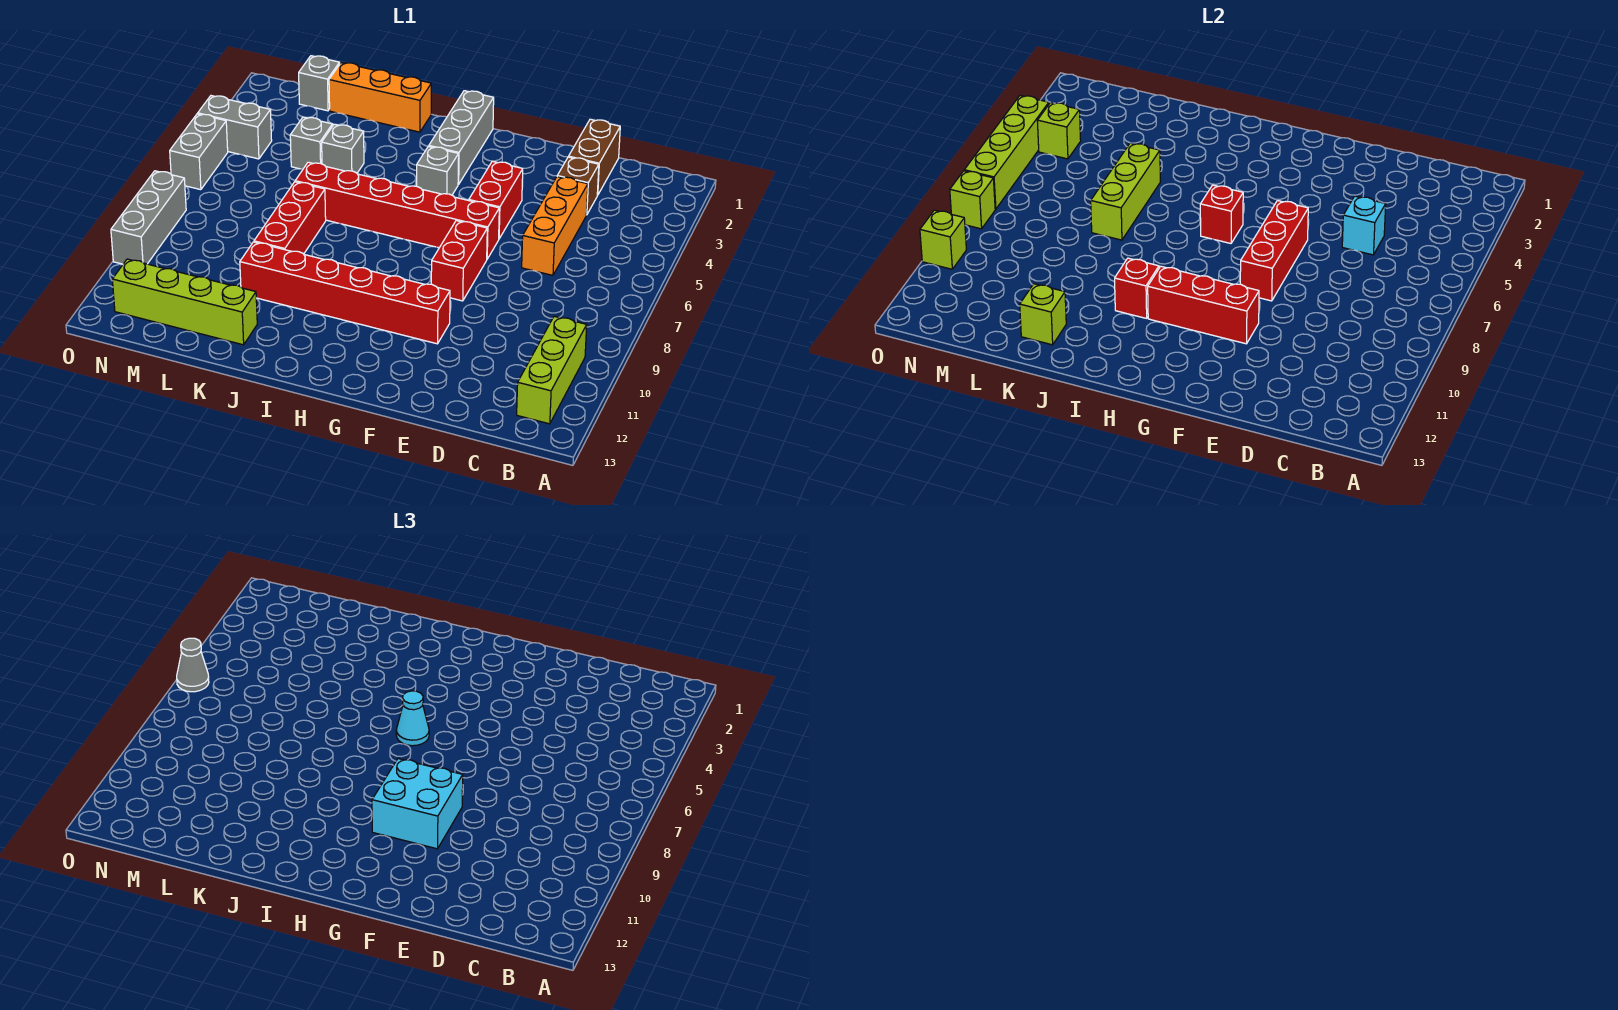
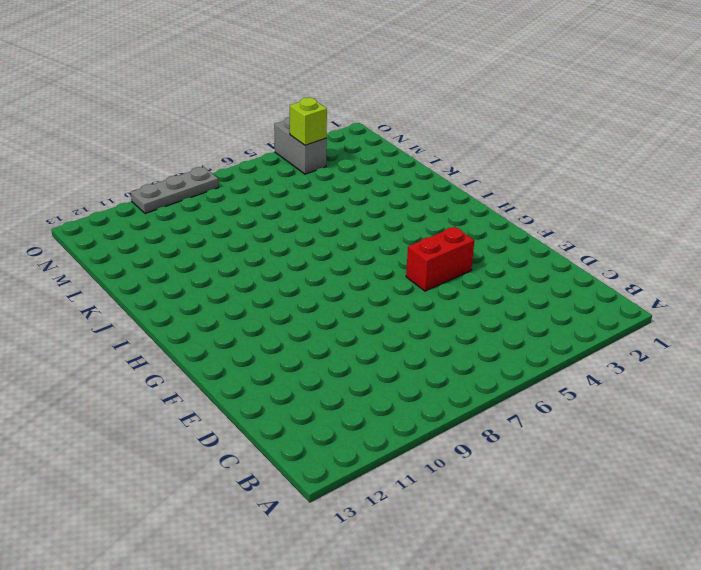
grey 1x3 plate [131,167,219,214] -> grey 1x3 brick [111,171,186,264]
none -> lime 1x3 brick [517,316,587,424]
none -> brown 1x2 brick [569,119,620,195]
none -> brown 1x1 brick [557,157,599,215]
none -> orange 1x3 brick [522,177,588,275]

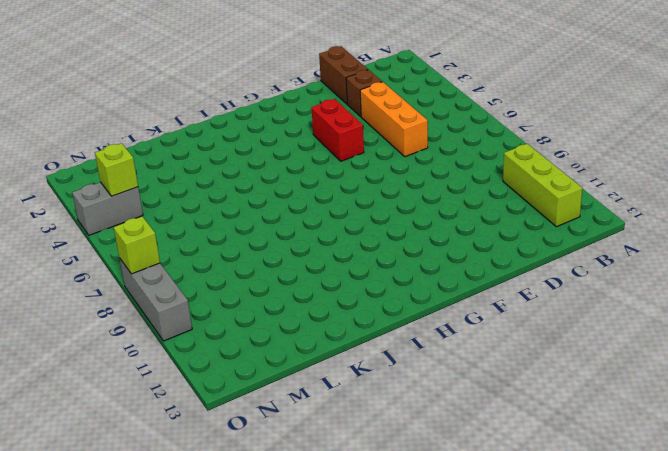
none -> red 1x6 brick [295,162,499,259]
none -> red 1x2 brick [431,221,487,301]
none -> red 1x6 brick [240,242,450,344]
none -> grey 1x3 brick [429,91,494,184]

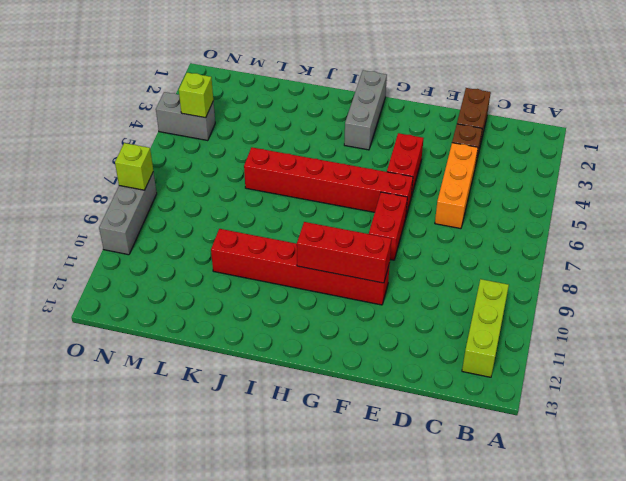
none -> grey 1x1 brick [417,146,459,195]
none -> orange 1x3 brick [329,63,431,132]
none -> grey 1x1 brick [322,124,364,173]
none -> red 1x3 brick [254,182,326,254]

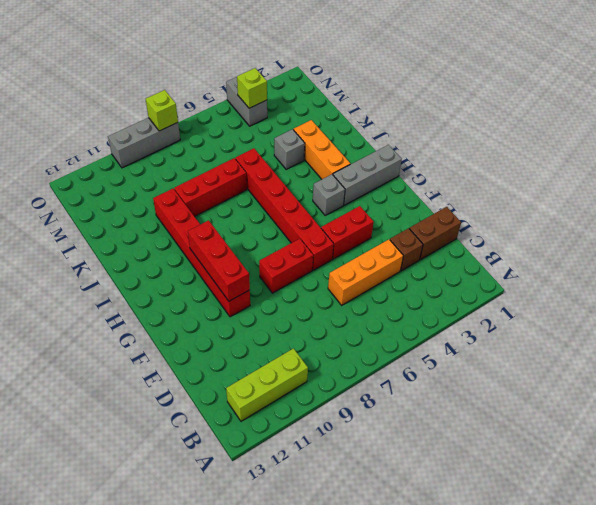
orange 1x3 brick [293,120,350,179] -> orange 1x3 brick moved to [329,63,431,132]
none -> lime 1x4 brick [112,259,257,345]
none -> grey 1x1 brick [290,117,332,169]
none -> grey 1x1 brick [299,56,340,111]
none -> grey 1x2 brick [170,114,228,190]

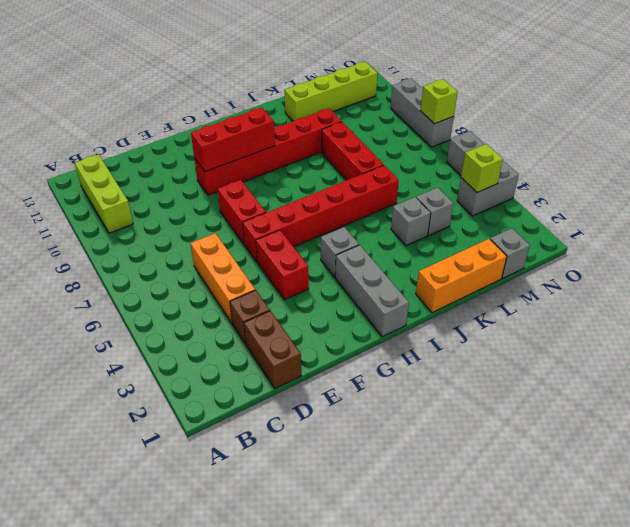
none -> cyan 1x1 brick [1342,196,1386,255]
none -> red 1x3 brick [1240,201,1308,301]
none -> red 1x1 brick [1200,185,1243,243]
none -> red 1x1 brick [1115,258,1159,318]

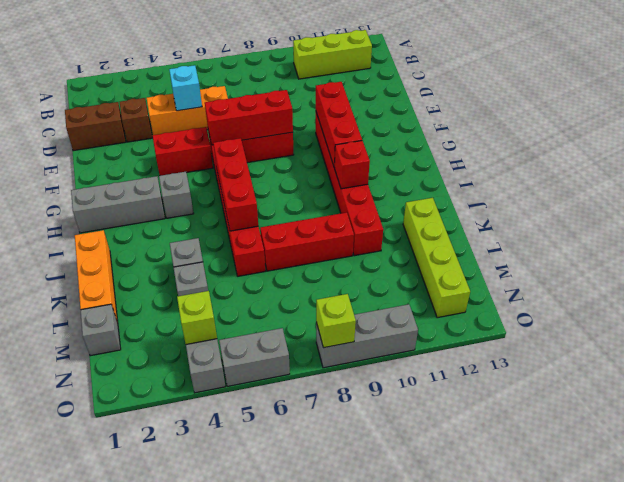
red 1x3 brick [213,138,258,231] -> red 1x1 brick [1200,185,1243,243]
none -> lime 1x3 brick [1091,143,1160,240]
none -> lime 1x1 brick [1020,284,1066,345]
none -> lime 1x4 brick [964,96,1049,209]
none -> lime 1x1 brick [920,210,966,269]

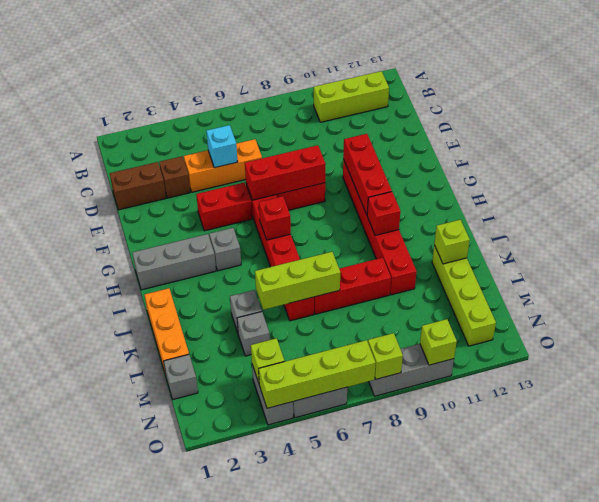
none -> cyan 2x2 brick [372,759,463,849]
none -> cyan 1x1 cone [396,691,429,746]
none -> grey 1x1 cone [177,638,209,692]

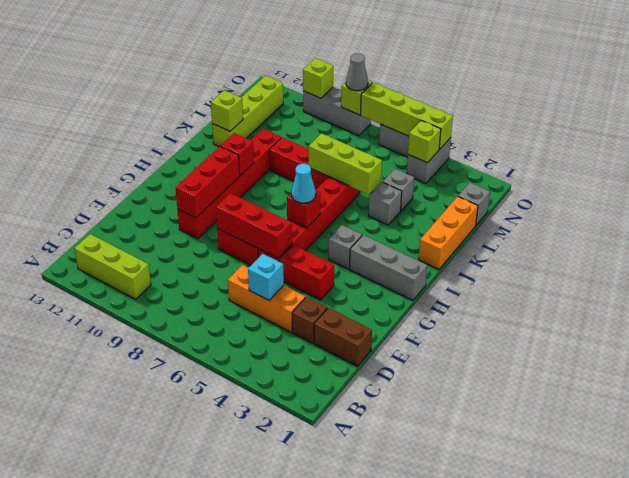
grey 1x1 cone [346,53,368,91] -> grey 1x1 cone moved to [177,638,209,692]
none -> cyan 2x2 brick [372,759,463,849]

